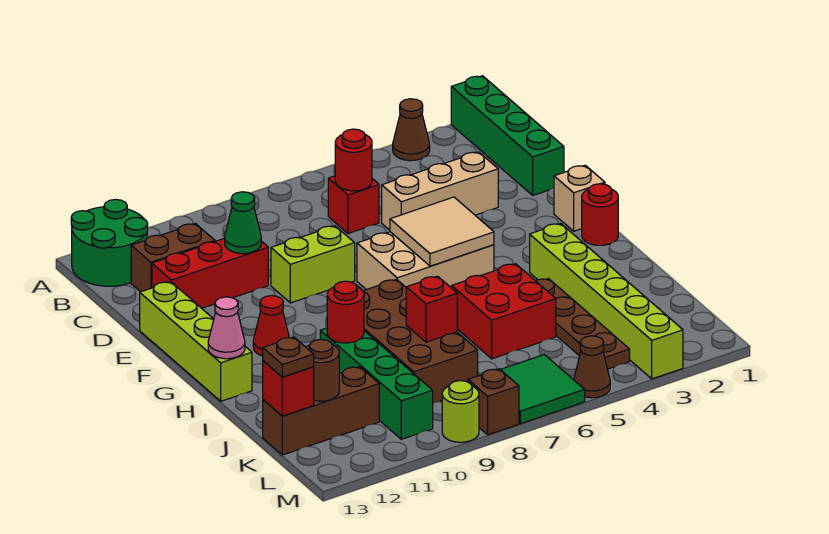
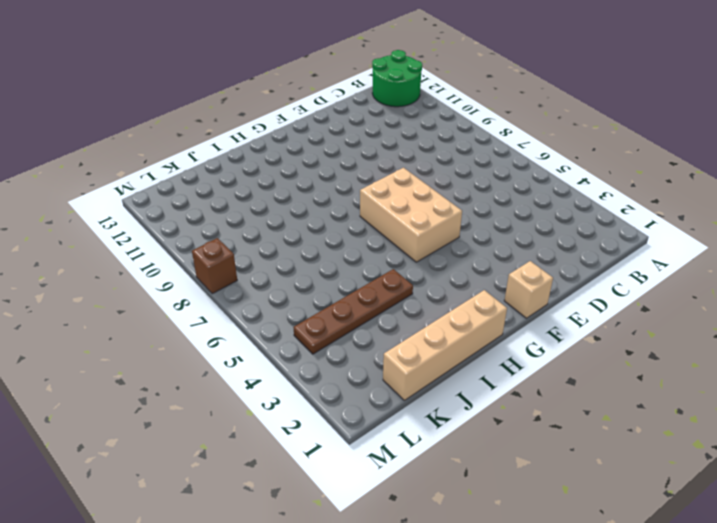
tan 1x4 brick [383,290,507,400] -> none
none -> green 1x4 brick [451,76,564,195]
none -> brown 1x1 cone [393,99,430,161]
none -> red 1x1 brick [328,176,379,234]
none -> brown 1x2 brick [131,224,215,292]

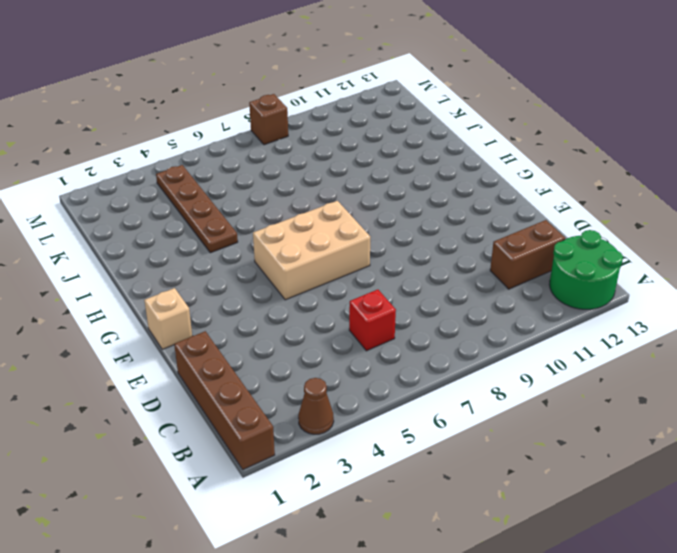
brown 1x4 brick [174,331,275,470] -> green 1x4 brick [451,76,564,195]
none -> tan 1x3 brick [382,152,498,230]
none -> red 1x3 brick [152,238,268,308]
none -> lime 1x2 brick [271,226,355,303]
none -> lime 1x4 brick [140,282,252,401]

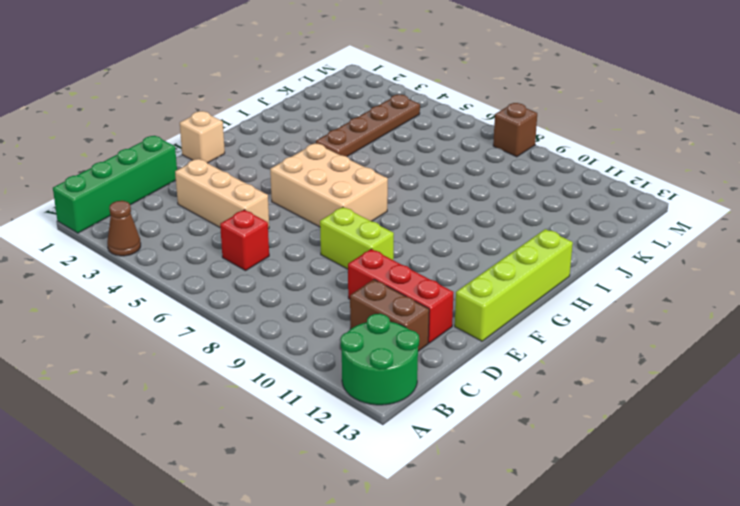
none -> red 1x1 round brick [582,184,618,245]
none -> red 1x1 cone [253,296,289,356]
none -> lime 1x6 brick [530,223,683,379]
none -> brown 2x4 brick [363,279,478,403]

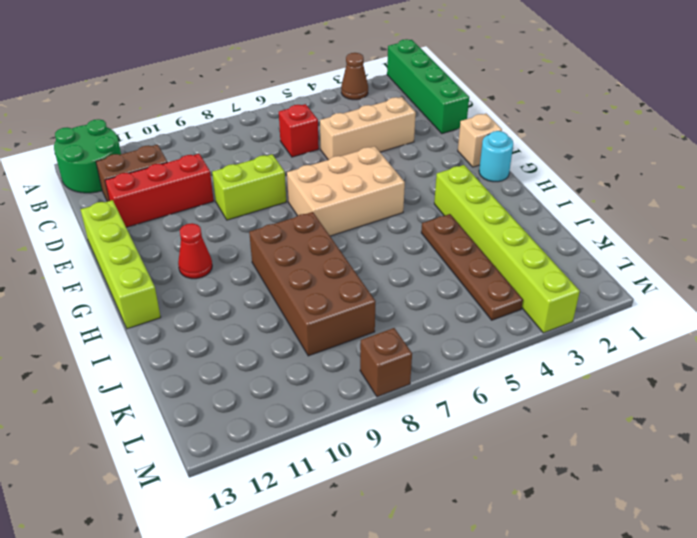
cyan 1x1 round brick [479,131,513,182] -> red 1x1 round brick [582,184,618,245]
none -> red 2x2 brick [452,264,556,359]
none -> green 1x4 brick [320,328,433,439]
none -> brown 1x3 brick [263,367,379,455]
none -> green 2x2 tile [501,355,585,424]

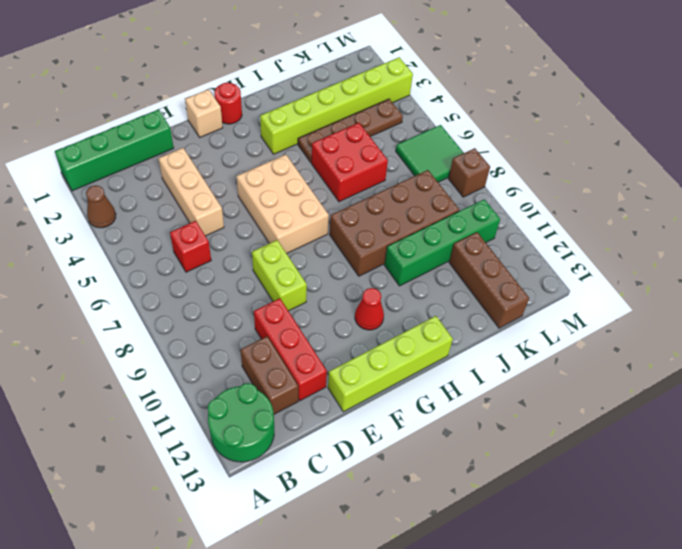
none -> brown 1x1 cone [574,336,610,398]
none -> lime 1x1 round brick [442,381,479,442]
none -> red 1x1 round brick [335,129,372,191]
none -> green 1x1 cone [225,192,261,254]

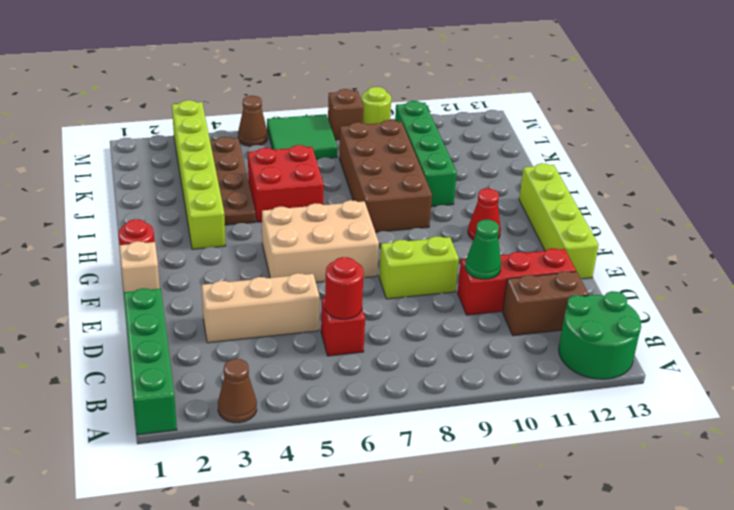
none -> brown 1x3 brick [263,367,379,455]
none -> tan 2x2 tile [390,197,494,266]
none -> pink 1x1 cone [208,297,245,359]
none -> red 1x1 round brick [327,281,364,343]

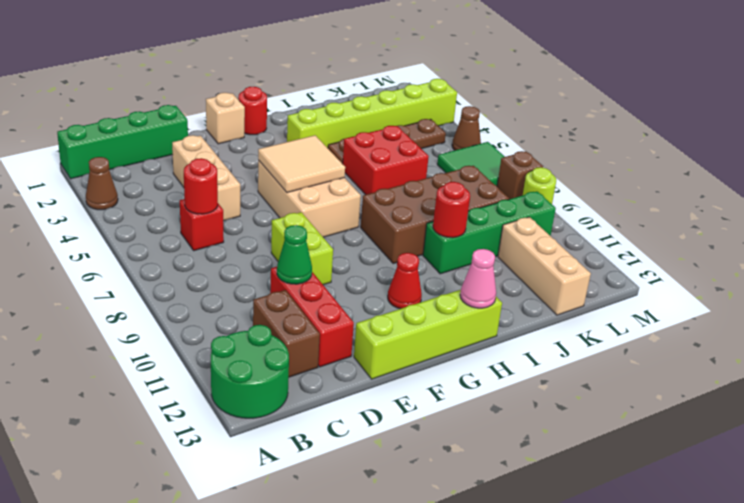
tan 1x3 brick [498,217,591,315] -> brown 1x3 brick [263,367,379,455]
none -> red 1x1 brick [406,276,457,342]
none -> brown 1x1 round brick [306,339,339,401]
none -> red 1x1 brick [263,361,314,416]
none -> brown 1x1 plate [263,337,314,377]

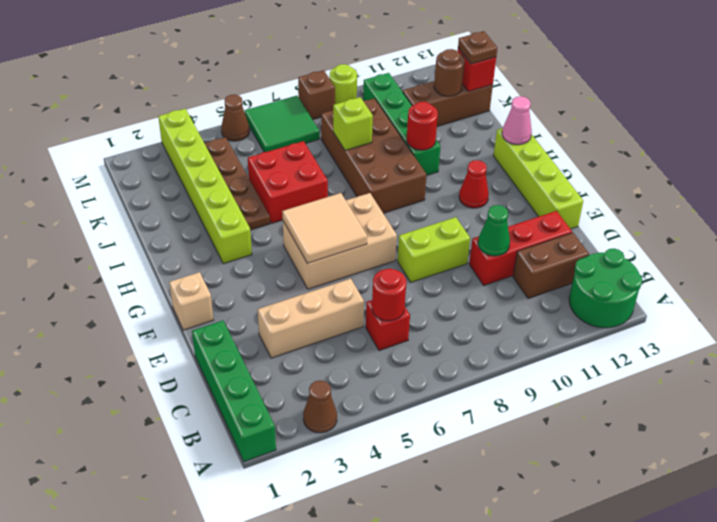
lime 1x1 brick [333,97,373,150] -> red 1x1 brick [406,276,457,342]
none -> red 1x1 round brick [582,184,618,245]

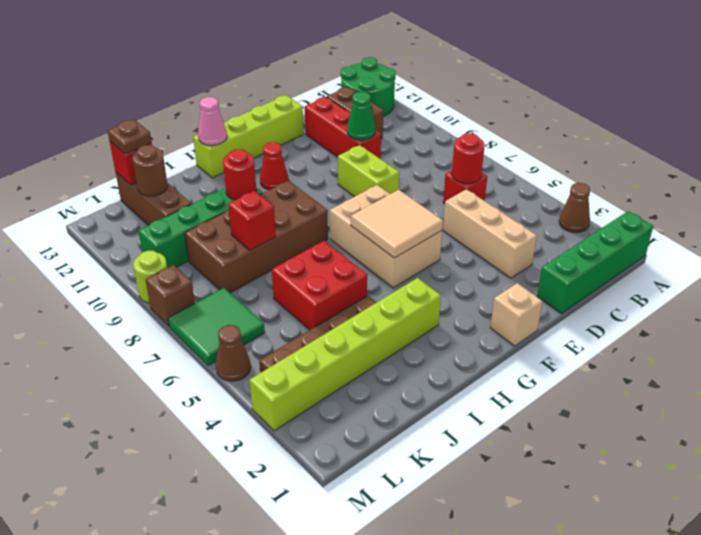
none -> red 1x1 round brick [582,184,618,245]

